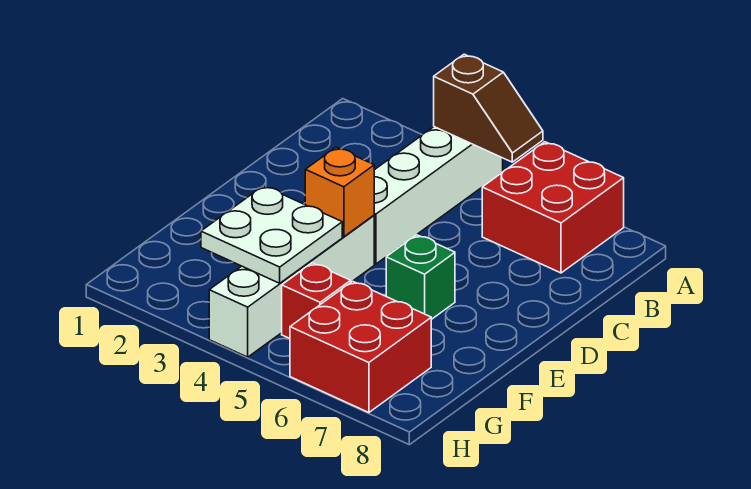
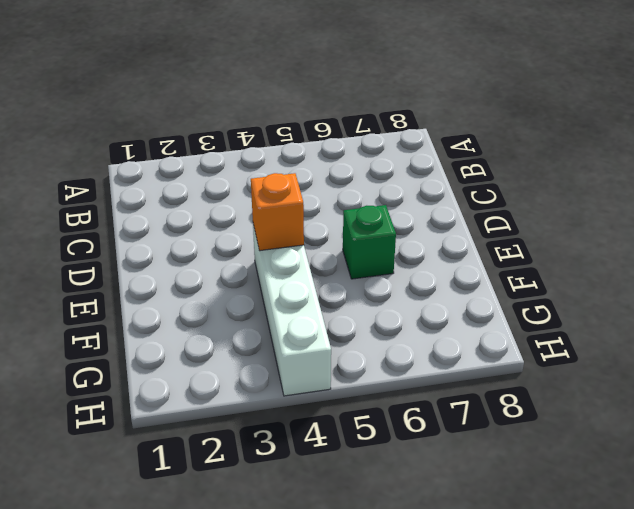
none -> white 1x4 brick [374,127,503,264]
none -> red 2x2 brick [482,142,624,273]

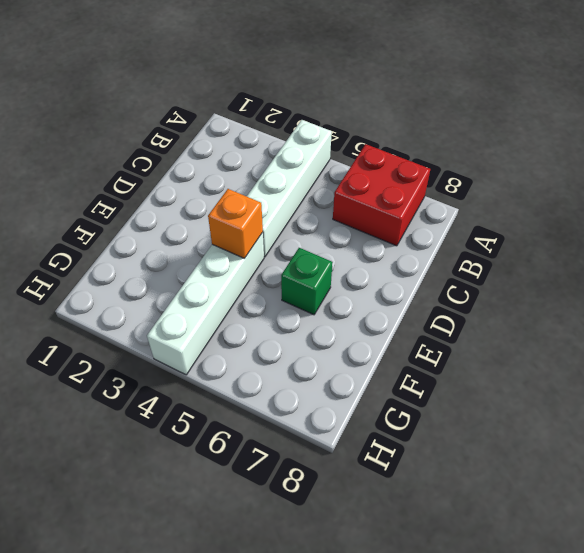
none -> red 1x1 brick [282,263,351,339]
none -> red 2x2 brick [290,281,431,413]

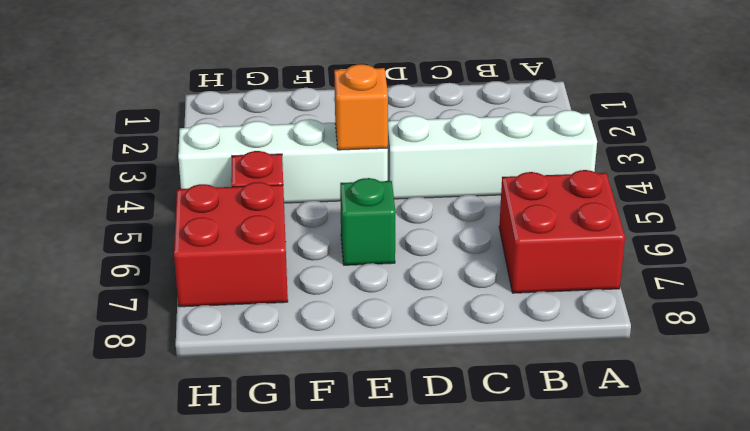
none -> brown 1x2 slope [434,54,543,162]
none -> white 2x2 plate [201,186,342,283]

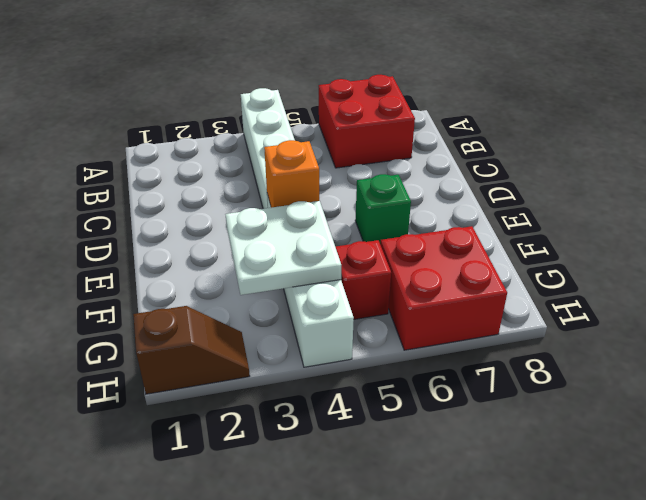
brown 1x2 slope [133,306,250,394] -> brown 1x2 slope moved to [434,54,543,162]

